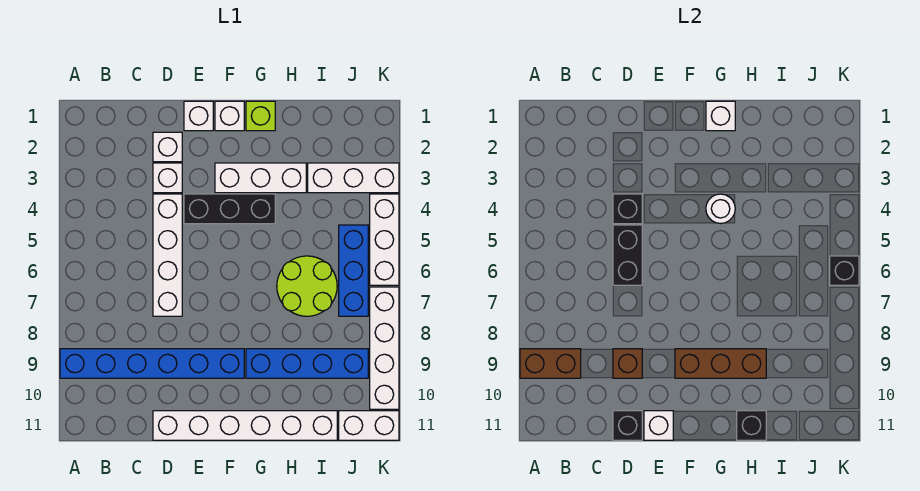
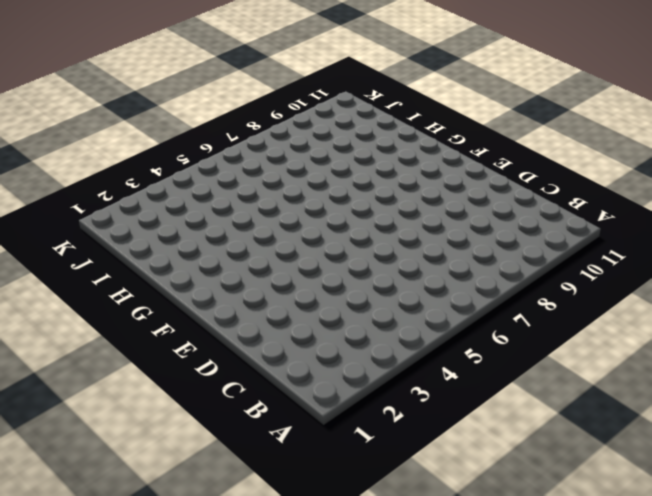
none -> blue 1x6 brick [60,349,244,378]
none -> white 1x1 brick [153,132,182,162]
none -> white 1x1 brick [153,163,182,193]

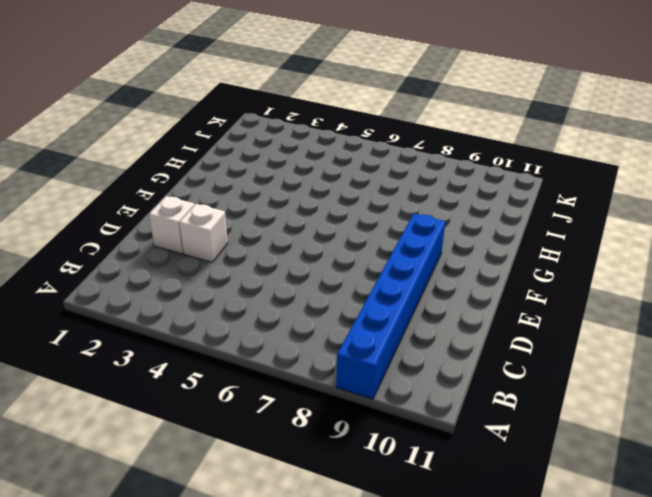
none -> white 1x4 brick [153,194,182,316]
none -> white 1x6 brick [153,411,337,440]
none -> white 1x1 brick [184,101,213,131]

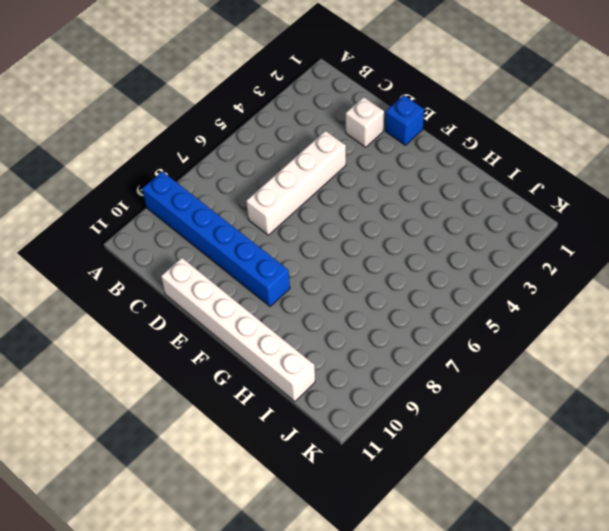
blue 1x1 brick [385,95,424,145] -> white 1x1 brick [184,101,213,131]
none -> white 1x1 brick [153,163,182,193]
none -> black 1x3 brick [184,194,275,224]
none -> white 1x1 brick [215,101,244,131]

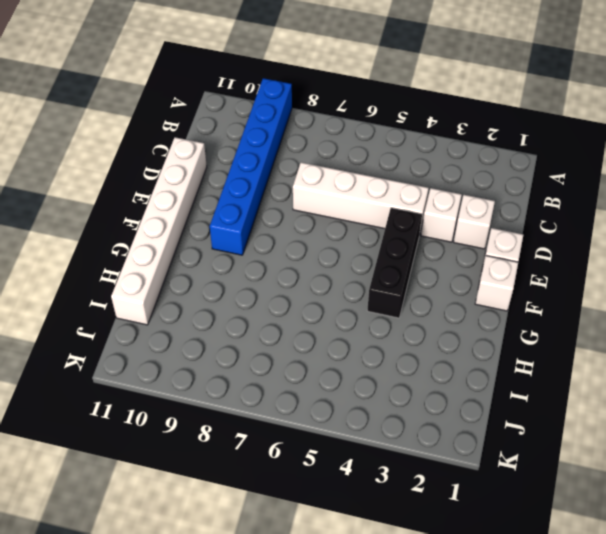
none -> white 1x3 brick [215,163,306,193]
none -> lime 1x1 brick [246,101,275,131]
none -> blue 1x4 brick [246,349,368,378]

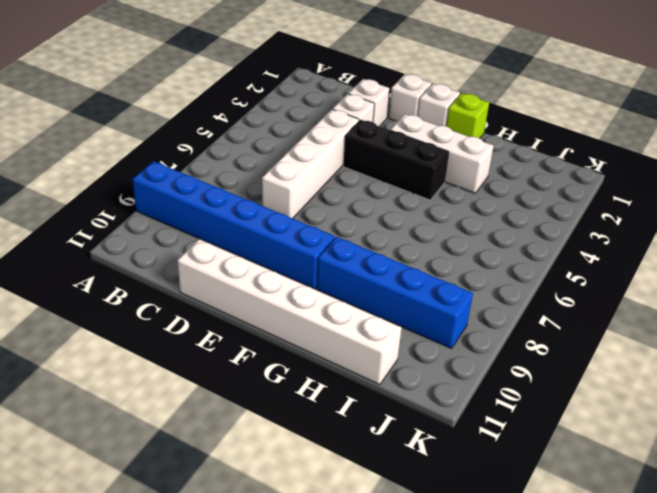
none -> lime 2x2 round brick [277,256,337,316]
none -> white 1x3 brick [308,163,399,193]
none -> blue 1x3 brick [339,225,368,316]

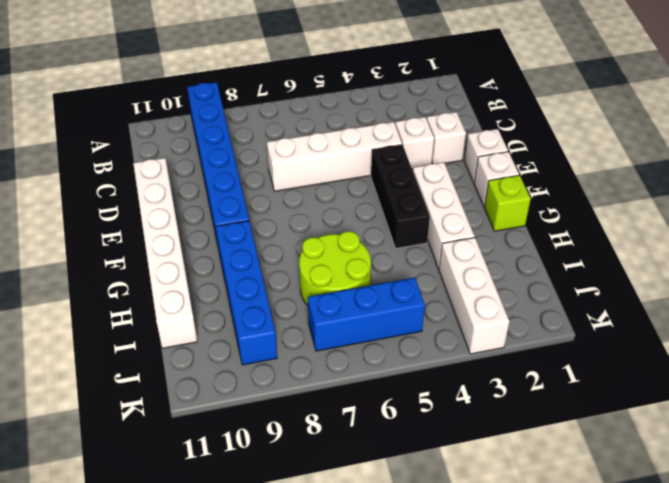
none -> white 1x2 brick [339,411,399,440]
none -> white 1x3 brick [370,194,399,285]
none -> white 1x4 brick [370,287,399,409]

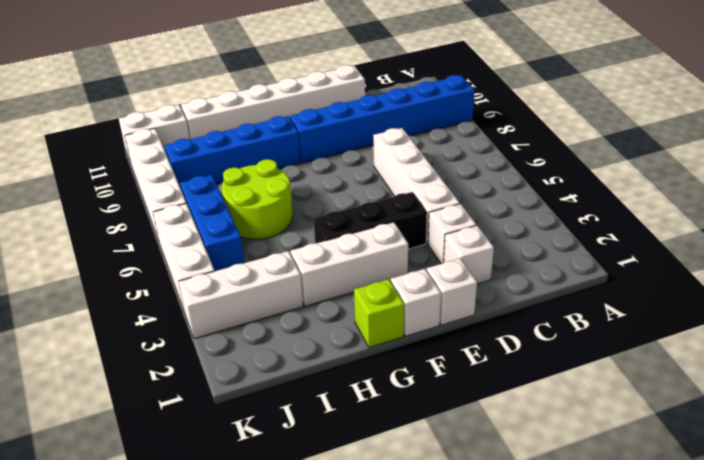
none -> brown 1x2 brick [520,349,581,378]
none -> black 1x1 brick [613,194,642,224]
none -> black 1x2 brick [613,225,642,285]

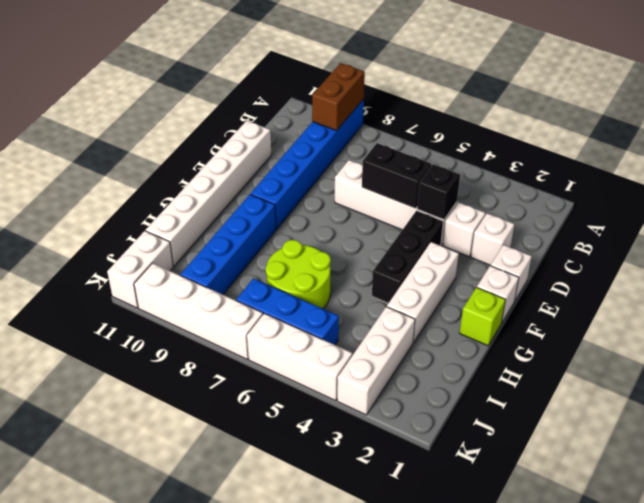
none -> brown 1x1 brick [613,349,642,378]
none -> black 1x1 brick [613,411,642,440]
none -> white 1x1 brick [644,411,673,440]

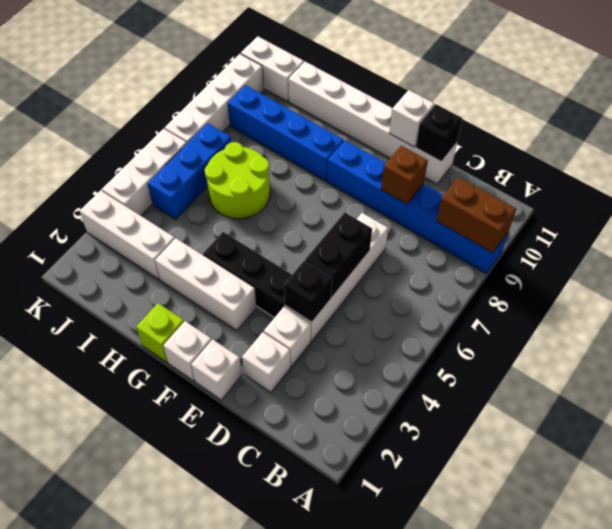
none -> brown 1x3 brick [675,349,766,378]
none -> white 1x1 brick [706,101,735,131]
none -> white 1x1 round brick [706,194,735,224]

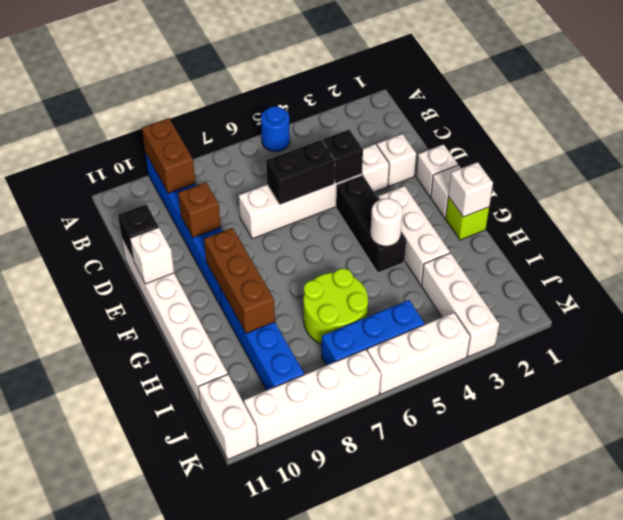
blue 1x1 round brick [261,106,290,151] -> none
none -> black 1x1 brick [737,411,766,440]
none -> black 1x1 brick [830,256,859,285]

